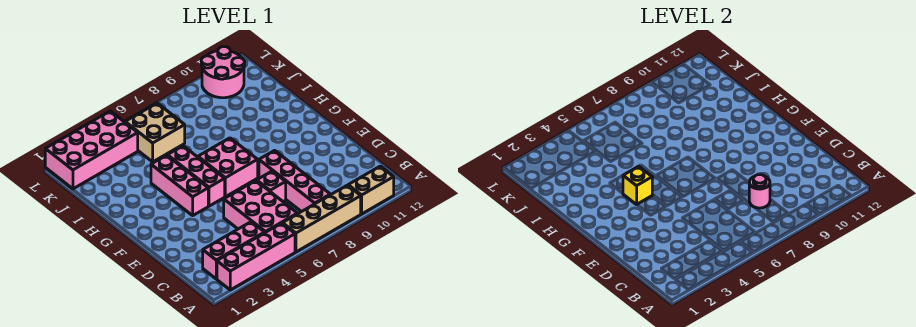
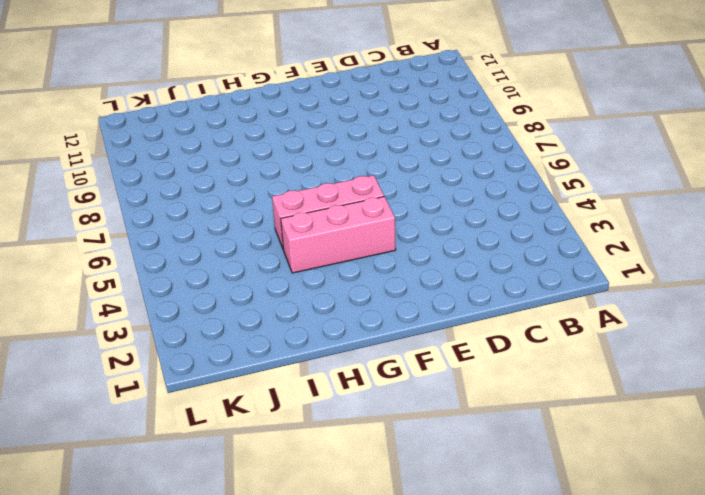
none -> pink 1x4 brick [217,223,295,290]
none -> tan 1x4 brick [283,185,361,252]
none -> tan 1x2 brick [348,166,394,214]

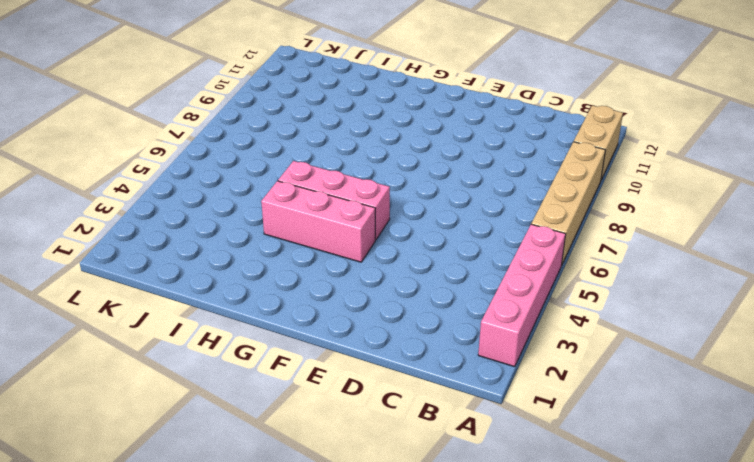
none -> pink 1x3 brick [203,222,265,279]
none -> pink 2x3 brick [224,181,297,232]
none -> pink 1x4 brick [259,151,330,212]

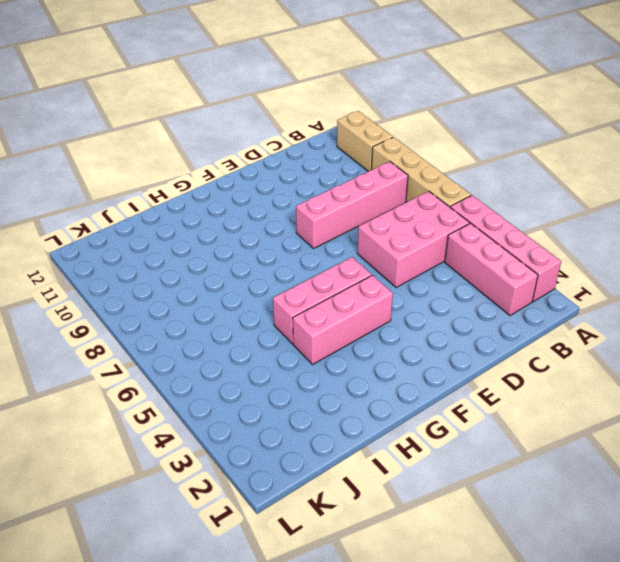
none -> pink 1x1 brick [257,171,286,202]
none -> pink 2x2 brick [198,138,258,197]
none -> tan 2x2 brick [125,103,185,162]

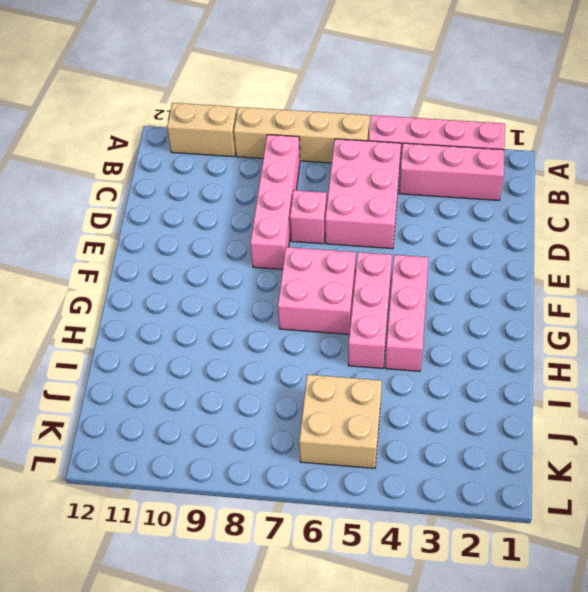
none -> pink 2x4 brick [45,111,138,189]
none -> pink 2x2 round brick [201,47,245,98]
none -> pink 1x1 round brick [749,175,770,208]

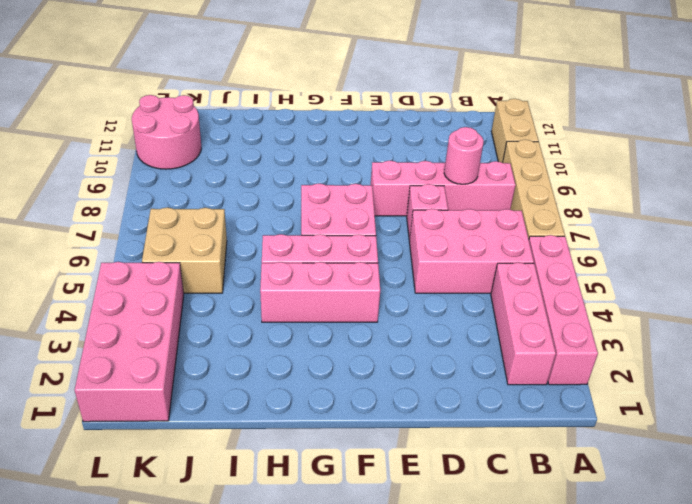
none -> yellow 1x1 brick [623,166,652,205]

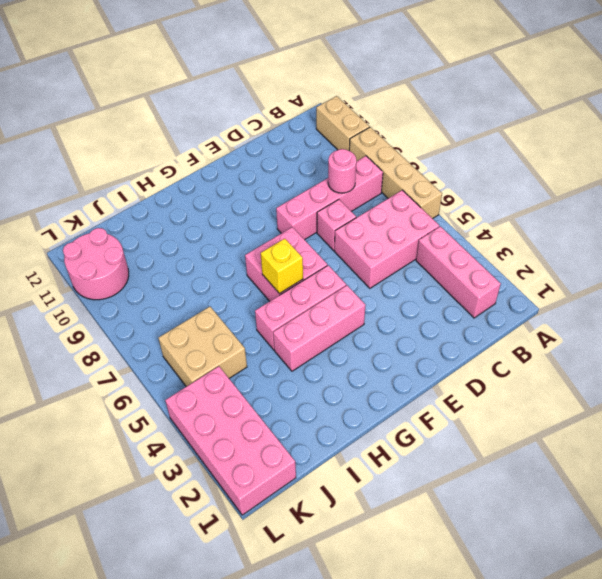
yellow 1x1 brick [261,239,303,294] -> yellow 1x1 brick moved to [623,166,652,205]
none -> pink 1x4 brick [217,223,295,290]

